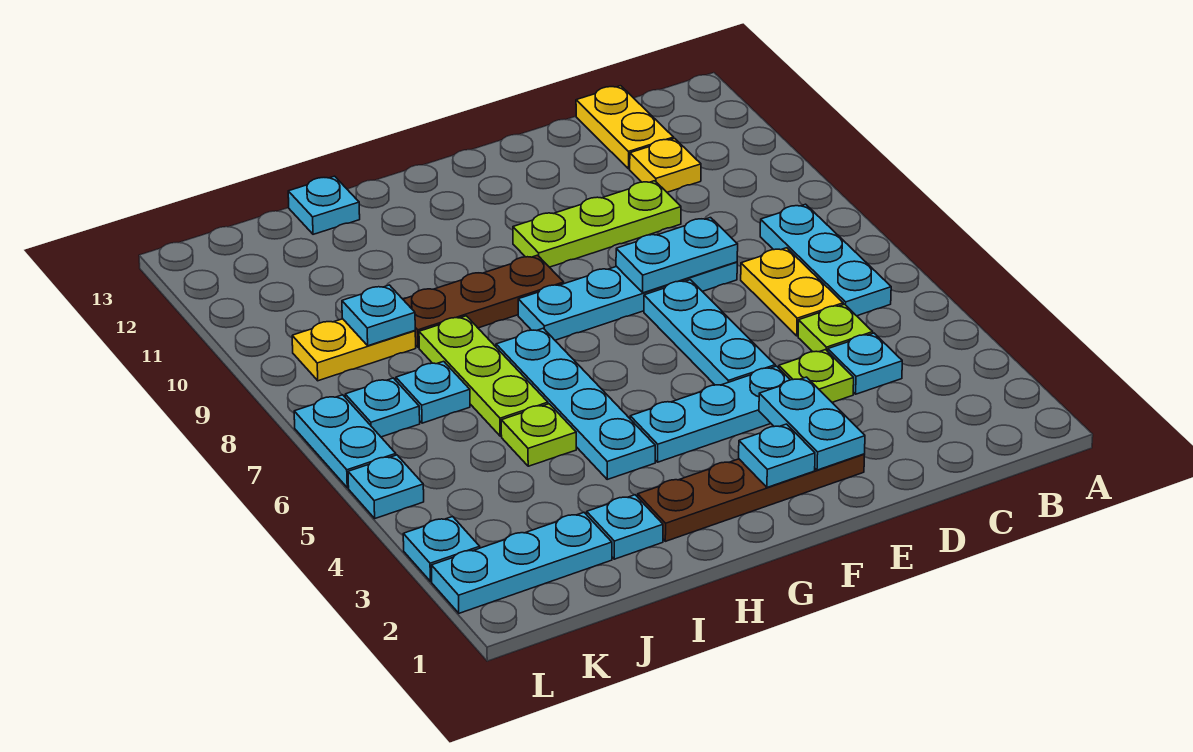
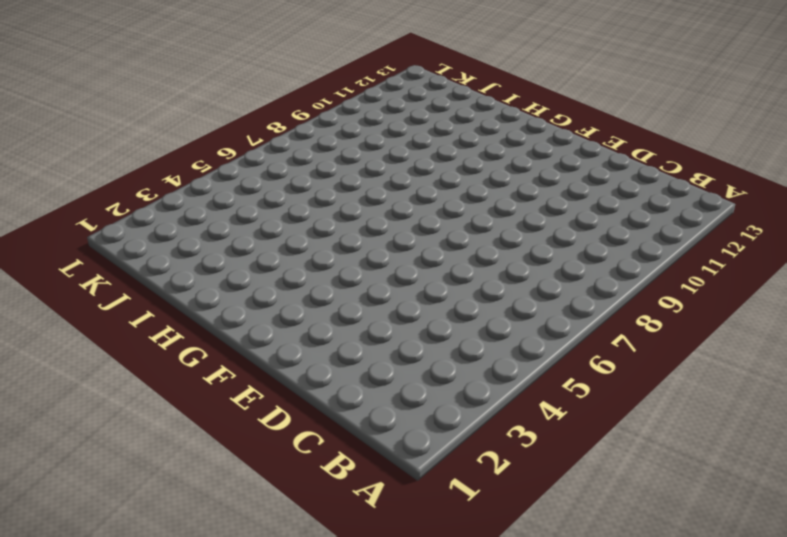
none -> cyan 1x3 plate [760,204,891,316]
none -> cyan 1x1 plate [828,333,902,394]
none -> lime 1x1 plate [798,304,873,352]

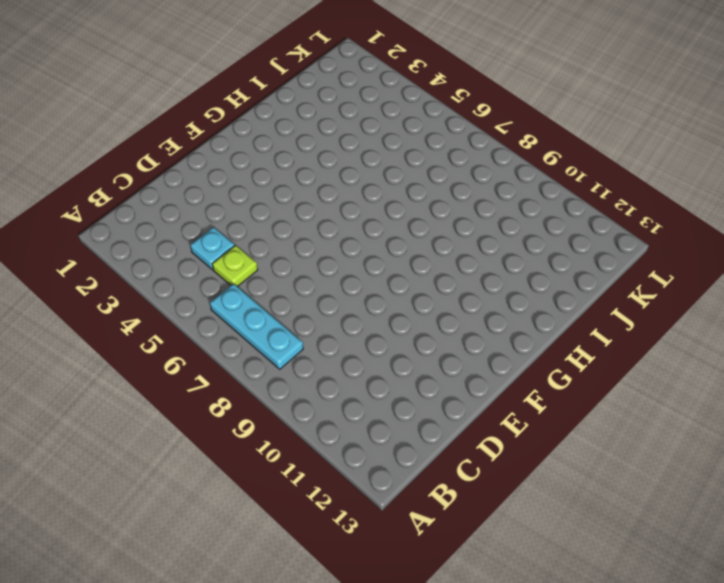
none -> yellow 1x2 plate [741,248,843,336]
none -> yellow 1x1 plate [630,139,701,192]
none -> yellow 1x2 plate [576,86,674,169]

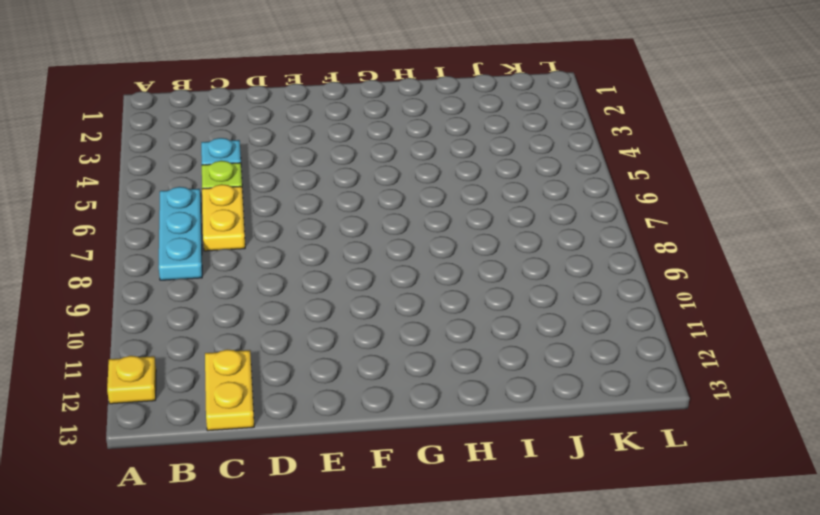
yellow 1x1 plate [107,356,156,404] -> yellow 1x1 plate moved to [630,139,701,192]
none -> lime 1x1 plate [779,350,854,402]
none -> cyan 1x4 plate [518,262,737,340]
none -> lime 1x3 plate [513,181,681,267]

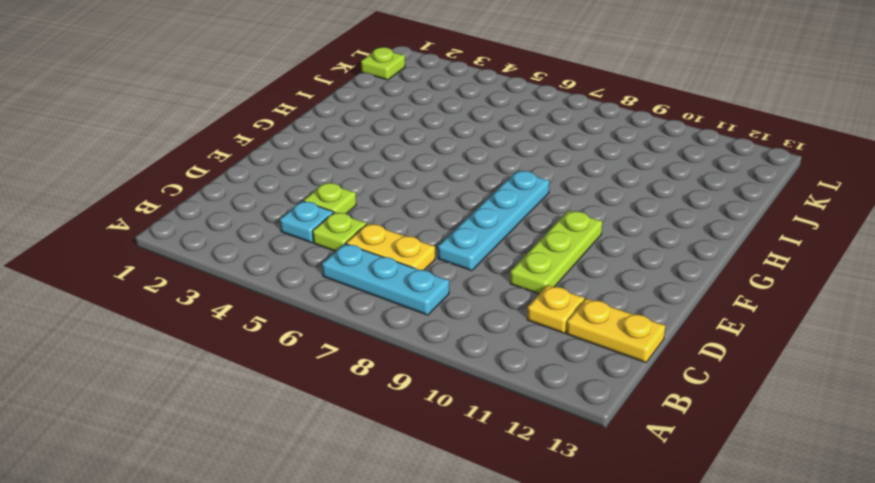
lime 1x1 plate [361,47,405,80] -> lime 1x1 plate moved to [501,404,576,466]
none -> brown 1x4 plate [638,454,865,541]
none -> cyan 1x3 plate [630,366,790,462]
none -> cyan 1x3 plate [644,280,775,385]

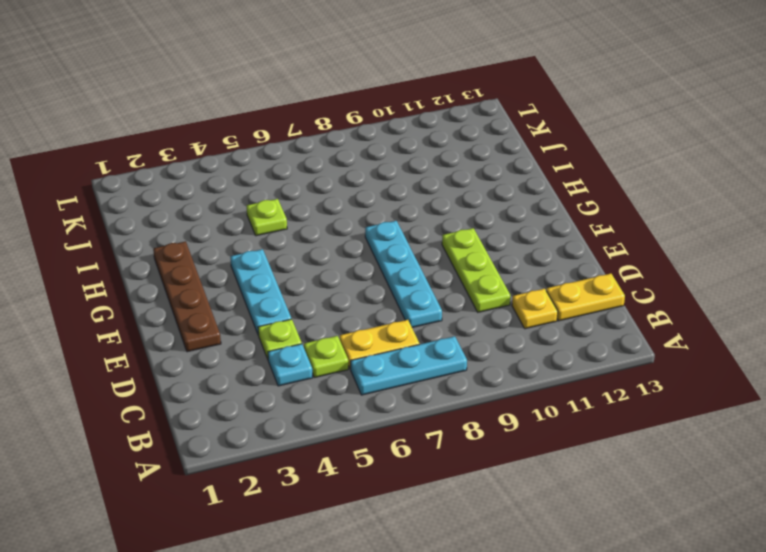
none -> cyan 1x3 plate [644,280,775,385]
none -> brown 1x3 plate [403,255,564,348]
none -> cyan 1x4 plate [496,328,655,479]

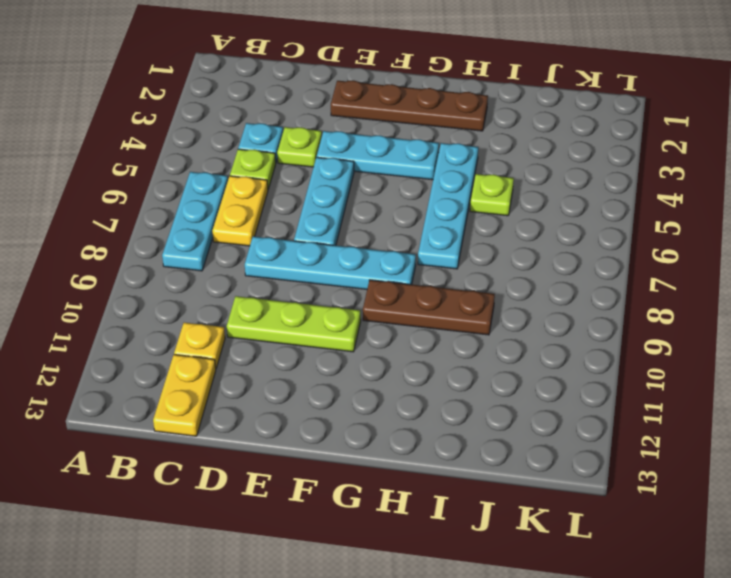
none -> cyan 1x1 plate [587,495,663,559]
none -> lime 1x3 plate [419,316,548,436]
none -> cyan 1x1 plate [288,176,360,234]

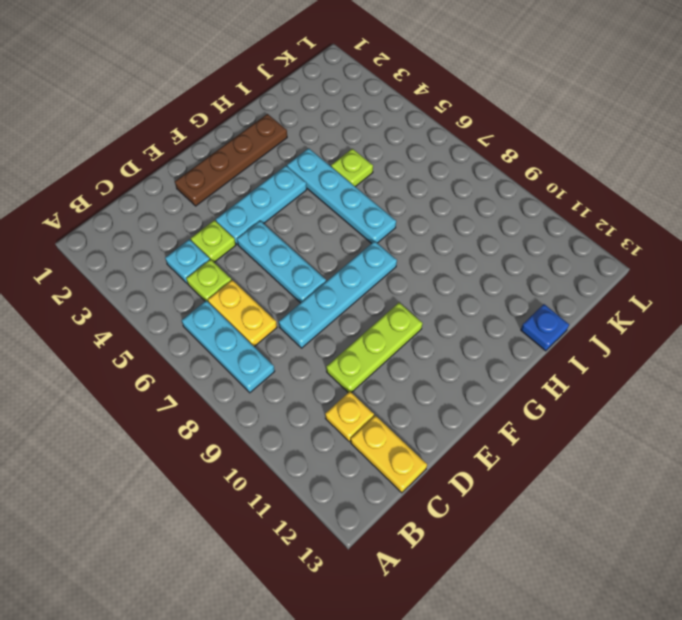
blue 1x1 plate [521,304,569,351] -> cyan 1x1 plate [288,176,360,234]
none -> brown 1x3 plate [403,255,564,348]
none -> cyan 1x1 plate [587,495,663,559]
none -> lime 1x3 plate [419,316,548,436]

